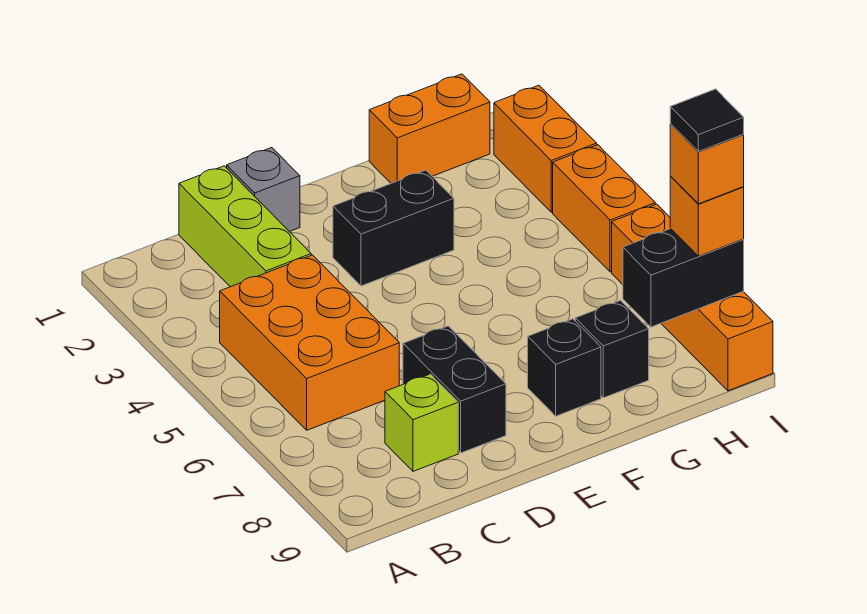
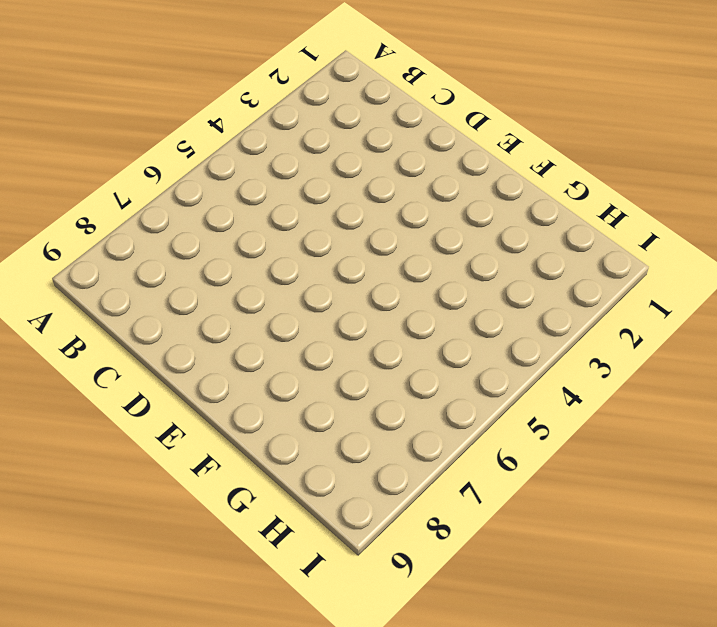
none -> orange 2x3 brick [220,255,399,430]
none -> lime 1x3 brick [179,166,311,287]
none -> lime 1x1 brick [385,374,458,471]

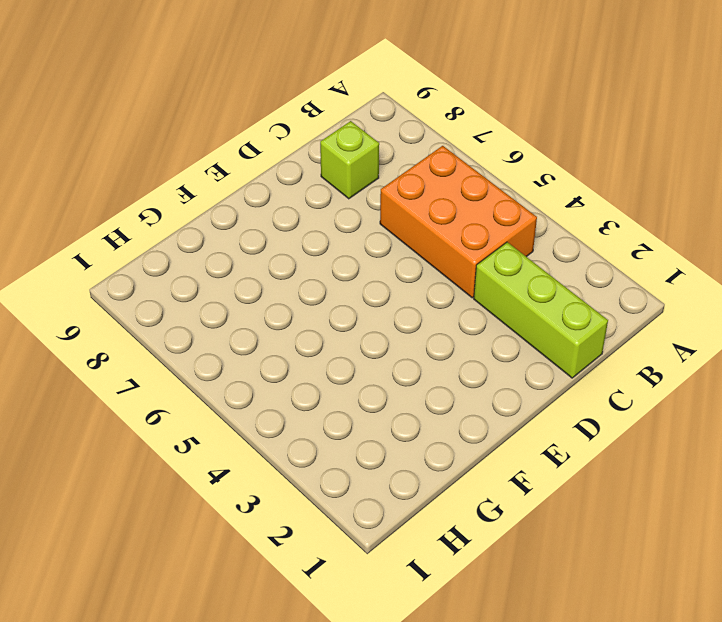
none -> grey 1x1 brick [227,148,300,232]
none -> black 1x2 brick [403,326,506,453]
none -> black 1x2 brick [333,170,454,286]

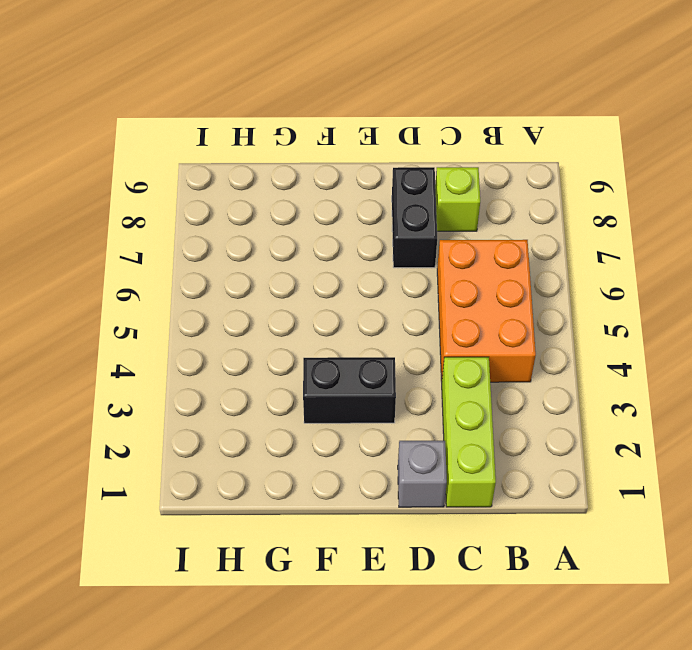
none -> black 1x1 brick [528,319,601,416]
none -> orange 1x2 brick [369,74,490,183]
none -> black 1x1 brick [575,300,649,398]

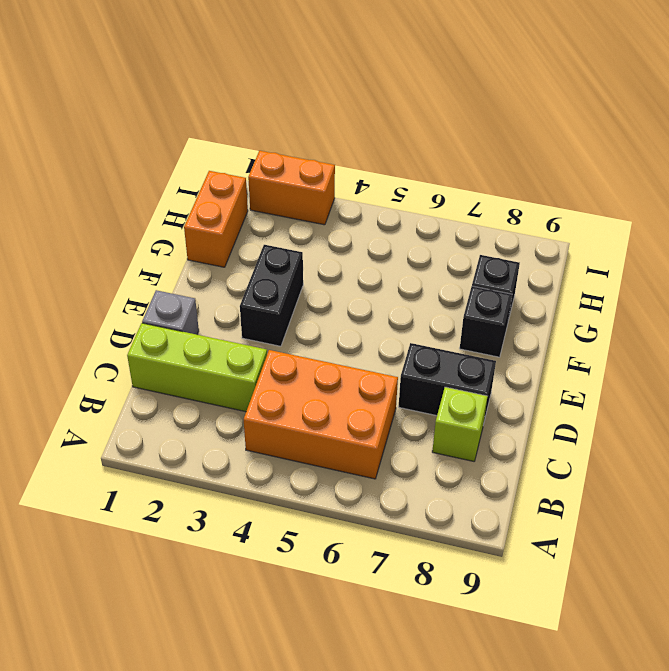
none -> orange 1x2 brick [553,145,655,272]
none -> orange 1x4 brick [612,204,773,391]
none -> black 1x2 brick [623,229,744,327]

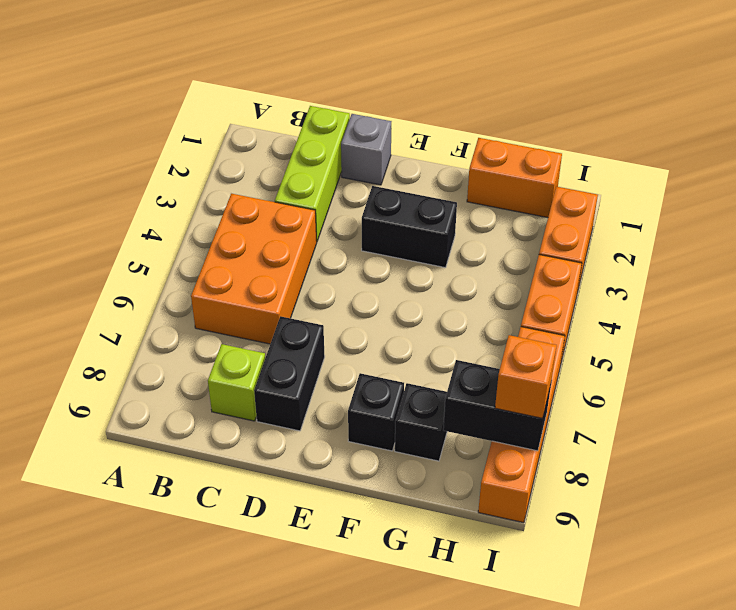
none -> orange 1x1 brick [670,124,744,204]
none -> black 1x1 tile [670,89,744,152]

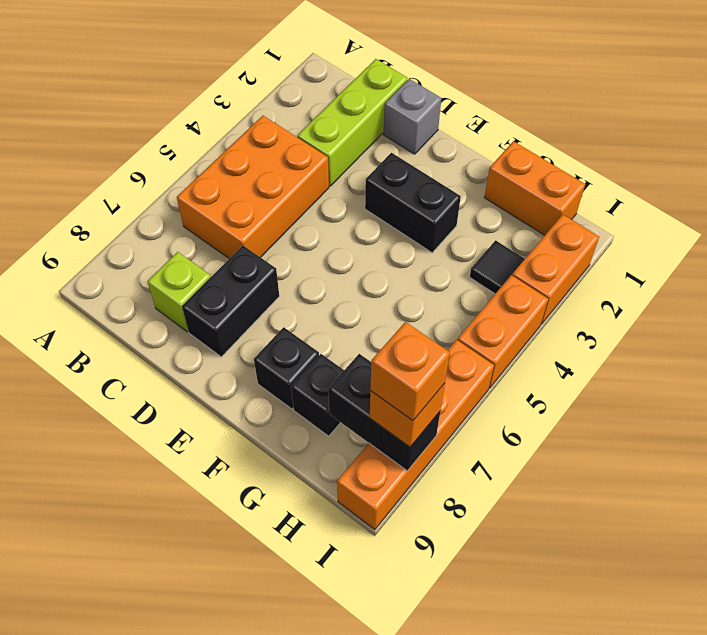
black 1x1 tile [470,240,524,294] -> black 1x1 tile moved to [670,89,744,152]

